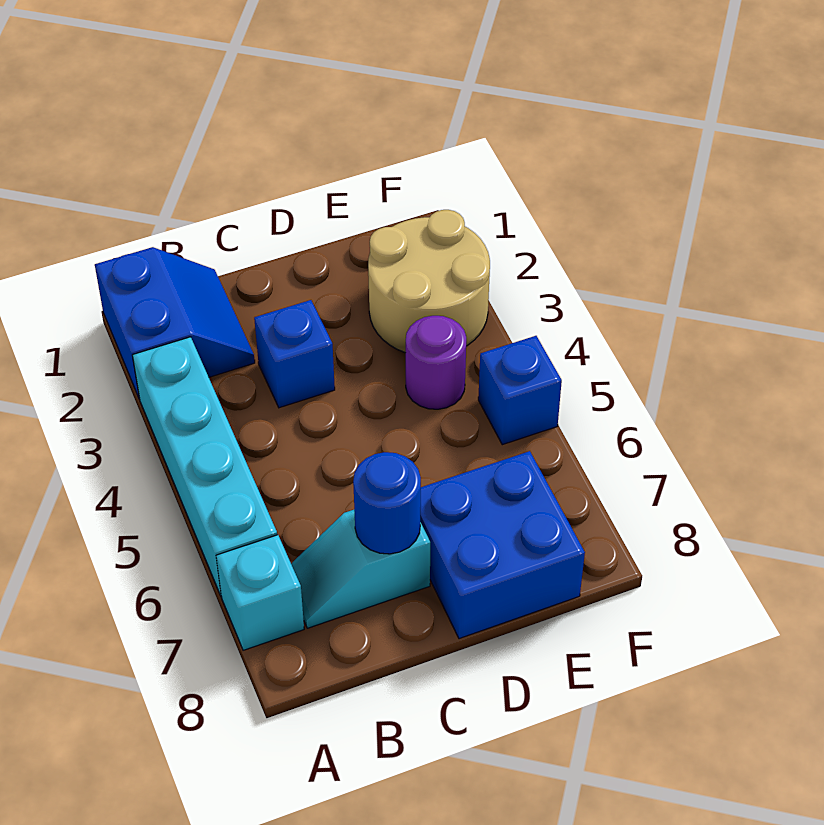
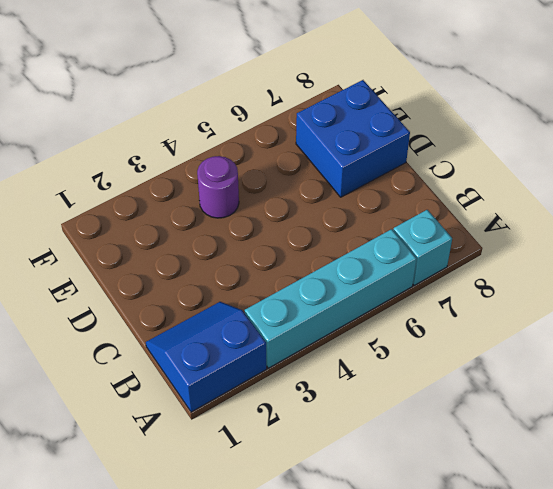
none -> cyan 1x2 slope [291,510,430,628]
none -> blue 1x1 brick [254,300,335,408]

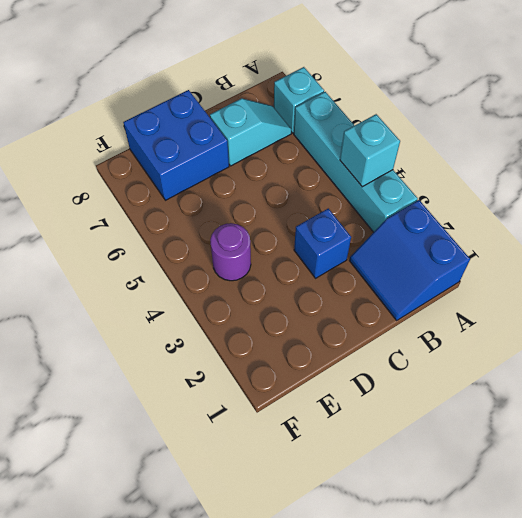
cyan 1x1 brick [340,114,400,187] -> none
none -> tan 2x2 round brick [368,210,490,353]
none -> blue 1x1 brick [478,336,562,445]

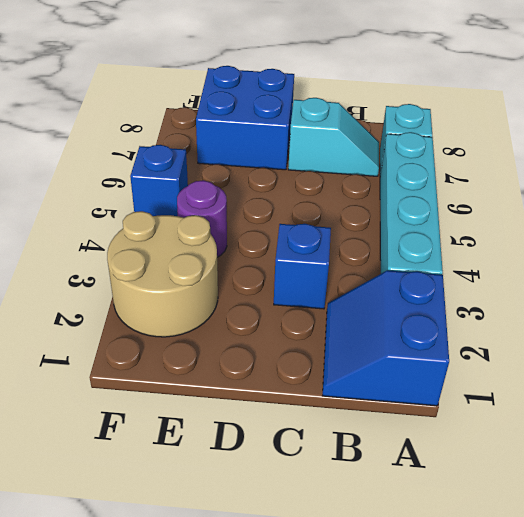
none -> blue 1x1 round brick [353,452,421,554]

